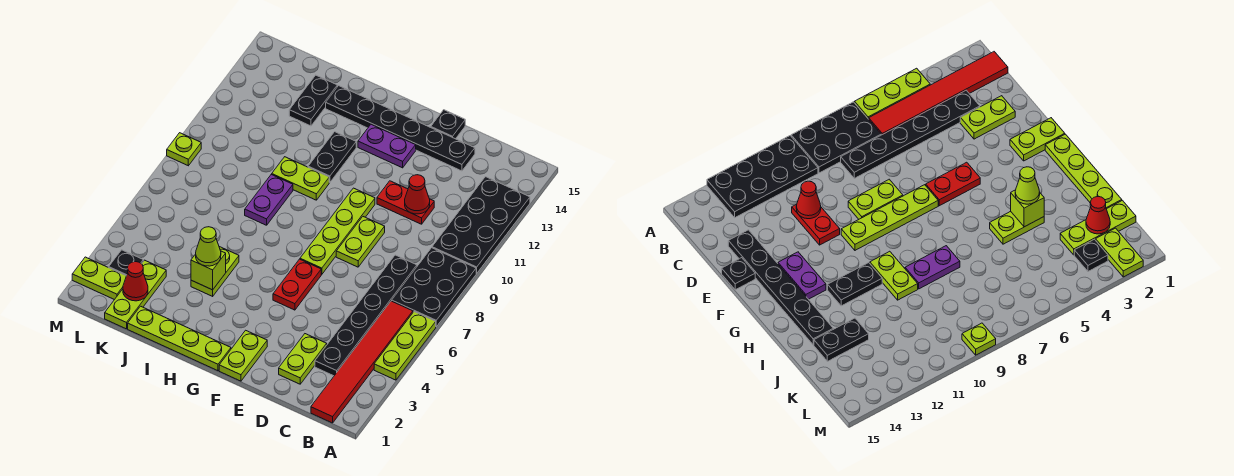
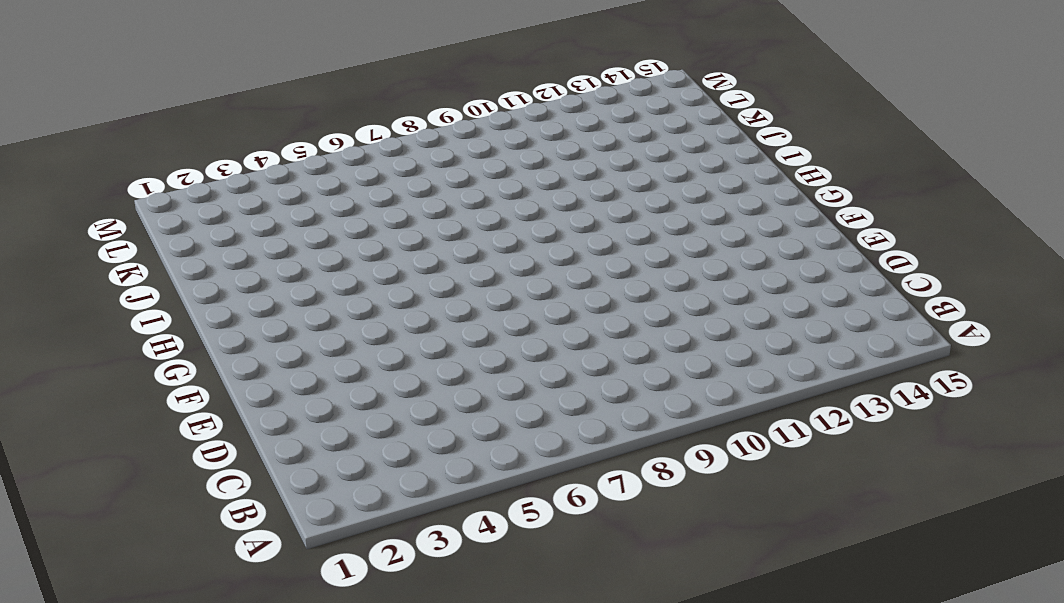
none -> lime 1x3 plate [374,312,436,380]
none -> black 2x3 plate [392,248,477,327]
none -> black 2x4 plate [432,177,530,273]

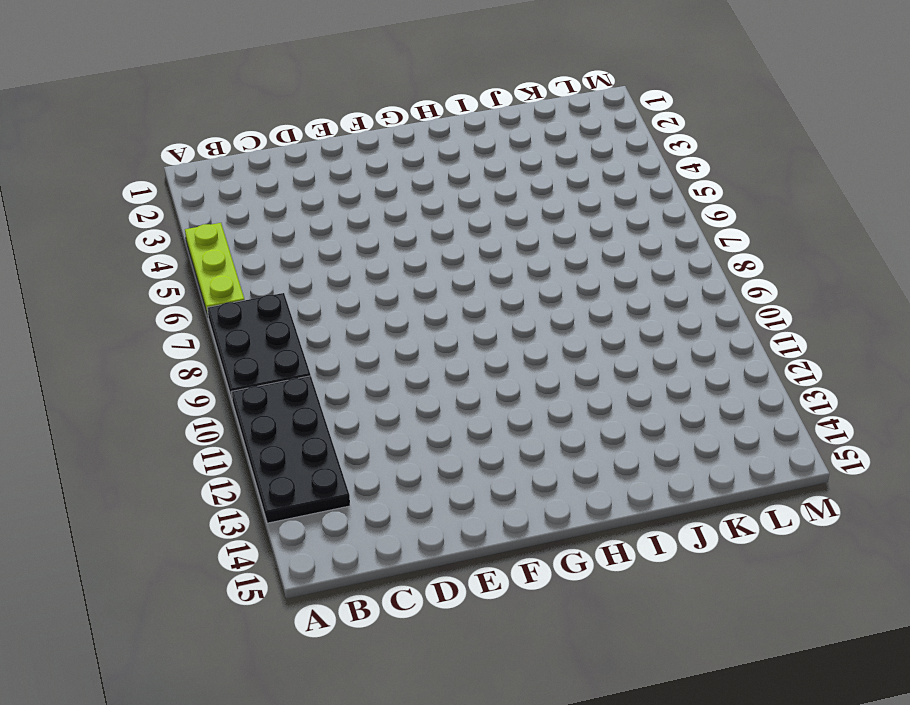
none -> red 1x6 tile [311,301,413,423]
none -> black 1x6 plate [315,255,417,376]
none -> lime 1x2 plate [279,334,327,384]

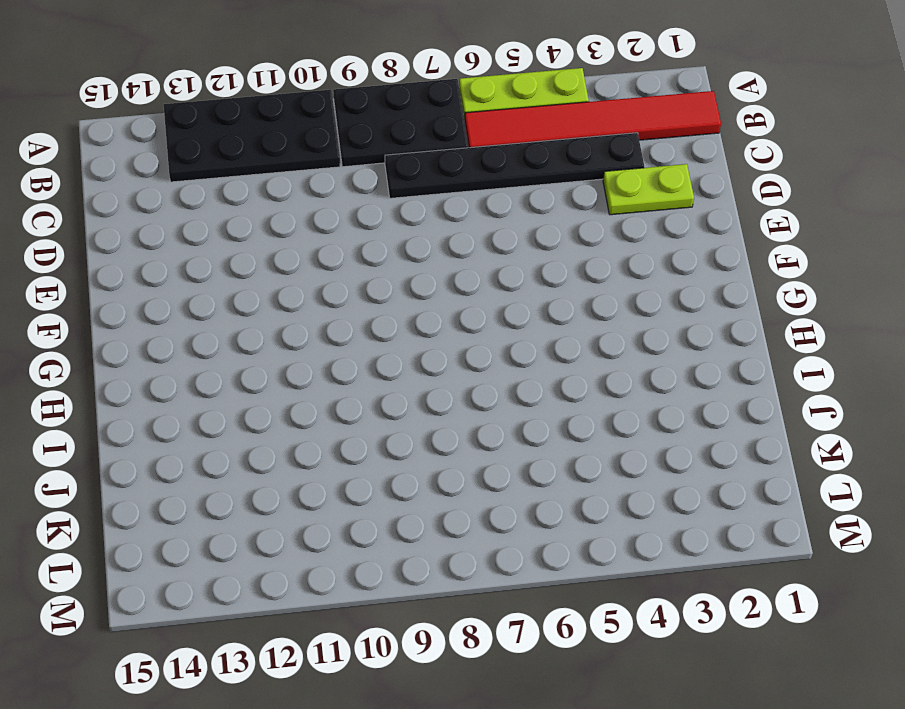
none -> red 1x2 plate [377,181,434,224]
none -> black 1x6 plate [326,86,475,171]
none -> lime 1x2 plate [336,217,385,267]

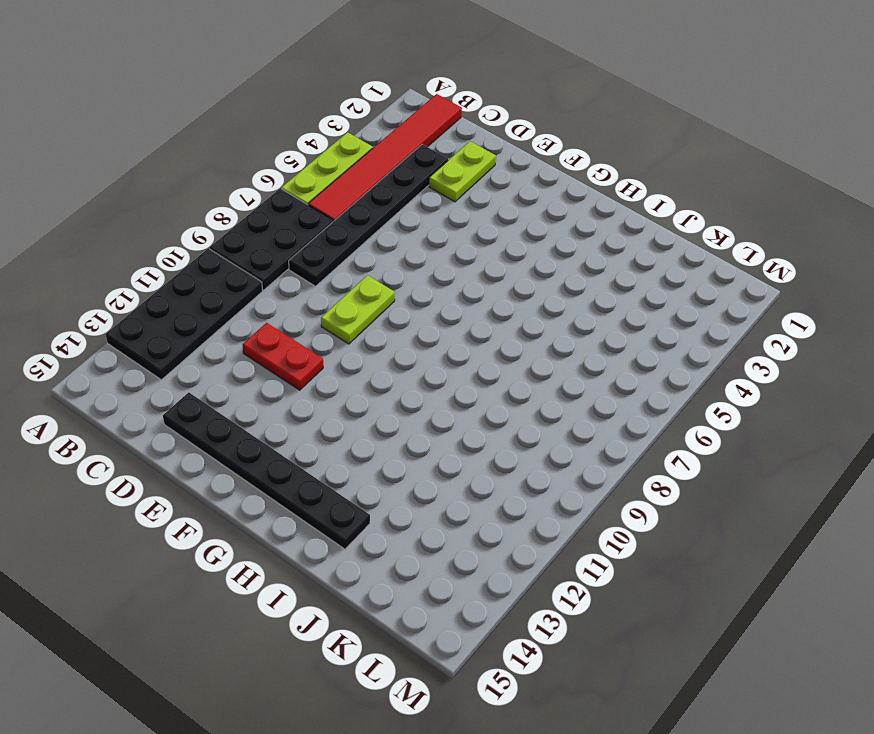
none -> black 1x1 plate [431,110,465,139]
none -> lime 1x2 plate [219,330,267,381]
none -> red 1x2 plate [273,259,321,310]

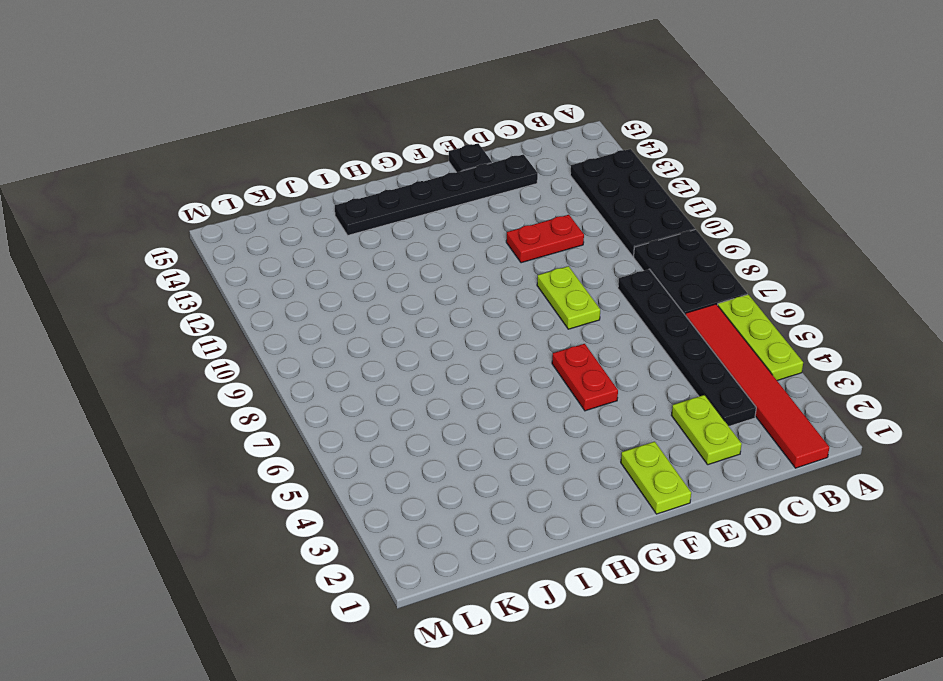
none -> lime 1x4 plate [300,188,375,275]
none -> purple 1x2 plate [358,124,416,168]
none -> lime 1x4 plate [128,306,231,371]

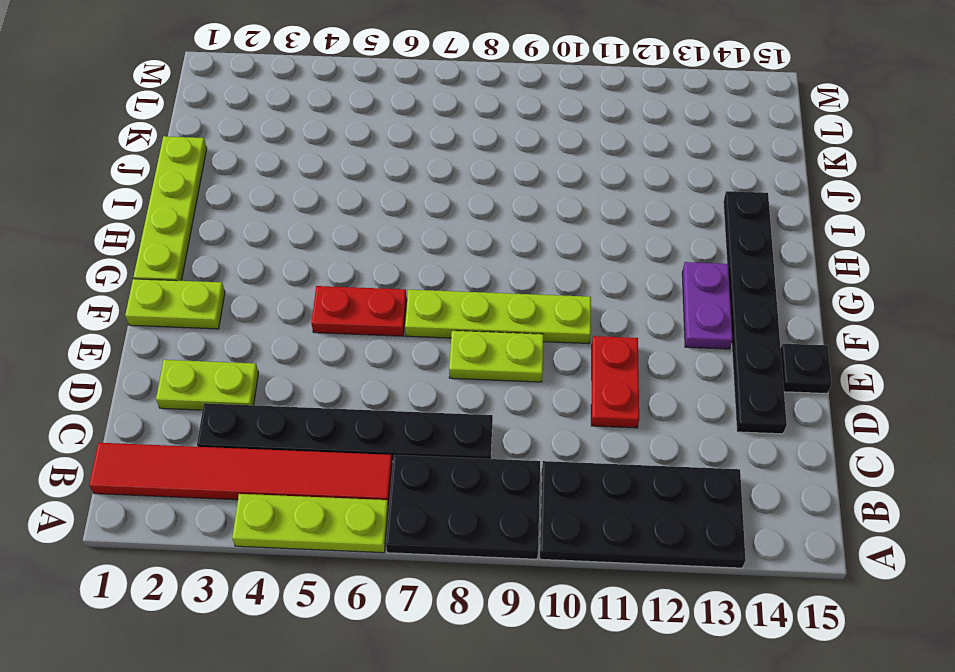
none -> lime 1x2 plate [272,157,329,200]
none -> black 1x2 plate [308,132,356,182]
none -> lime 1x2 plate [191,247,239,296]

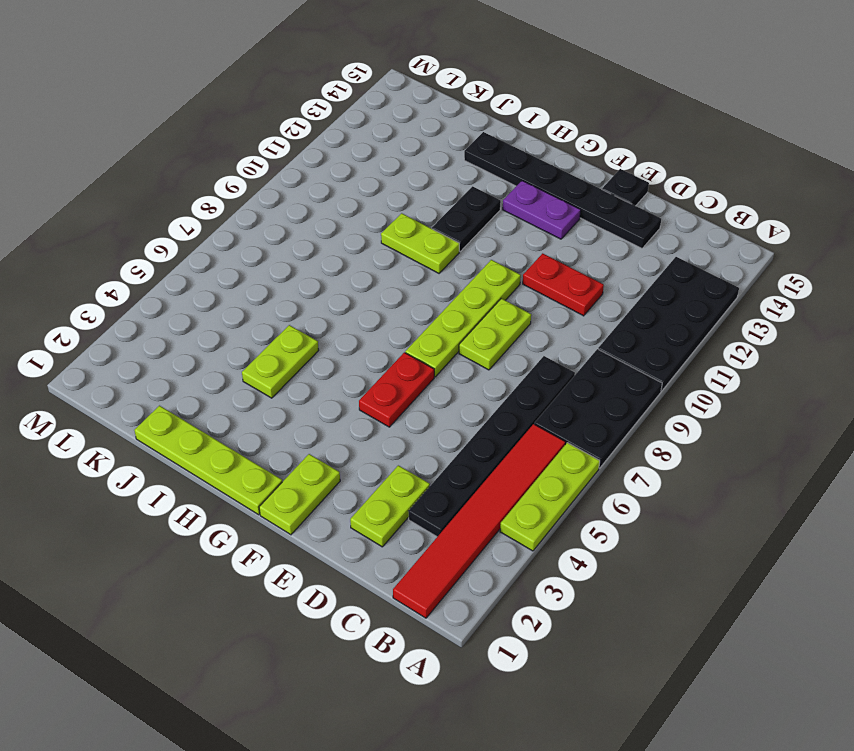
none -> purple 1x2 plate [245,174,293,225]
none -> black 1x2 plate [289,75,337,126]
none -> lime 1x3 plate [105,260,166,329]

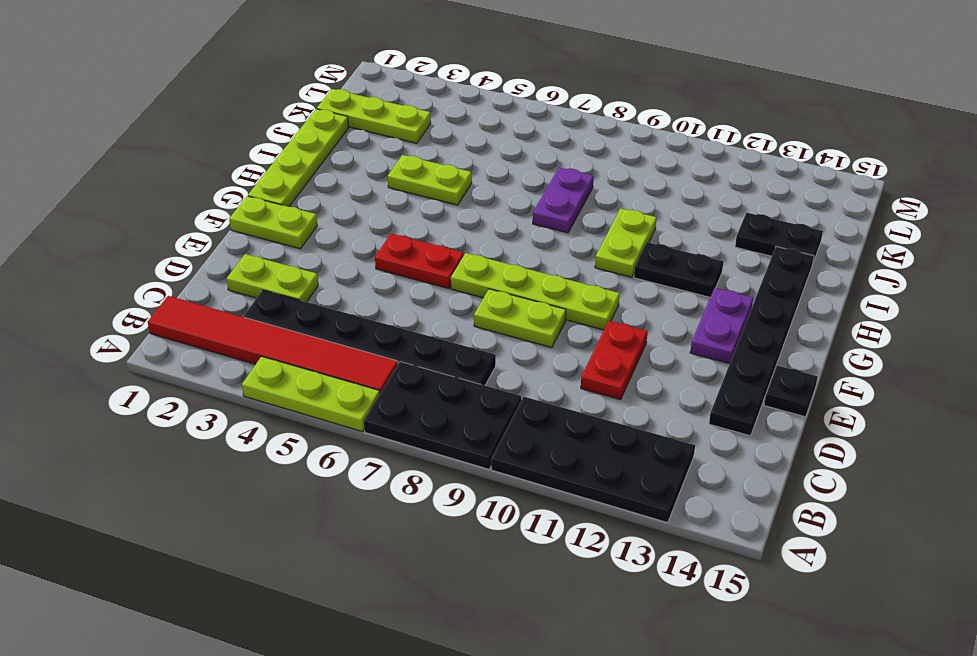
purple 1x2 plate [533,167,594,233] -> purple 1x2 plate turned to [245,174,293,225]
none -> lime 1x2 plate [72,257,126,300]
none -> black 1x1 plate [109,250,143,276]
none -> lime 1x1 plate [167,133,201,166]

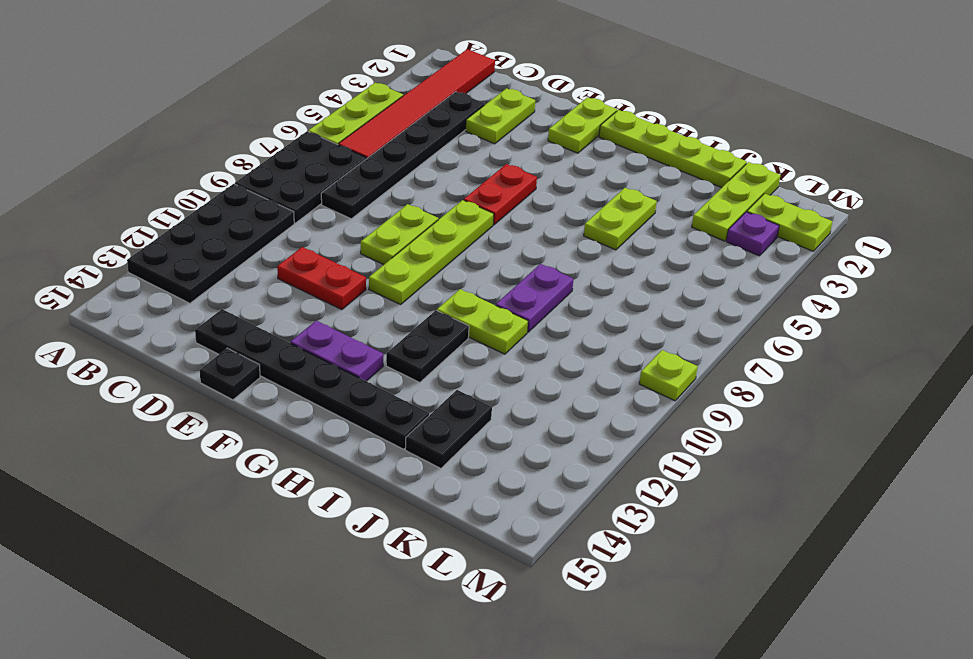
purple 1x1 plate [726,212,779,256] -> black 1x1 plate [109,250,143,276]
none -> red 1x1 cone [405,175,430,214]
none -> lime 1x1 brick [191,251,226,290]
none -> red 1x1 cone [123,262,148,301]

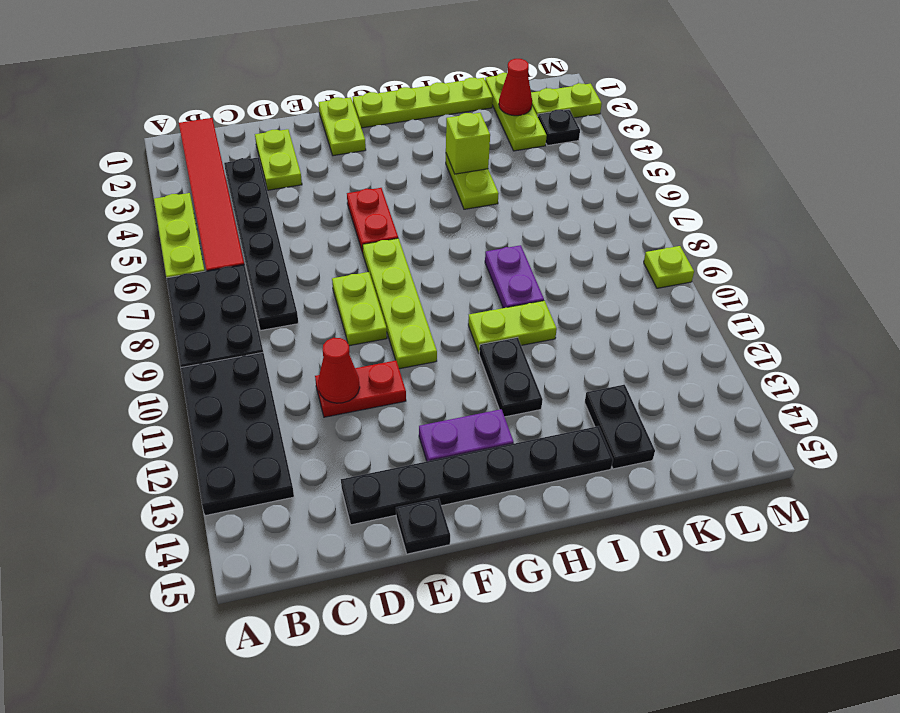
none -> lime 1x1 cone [196,227,221,266]

